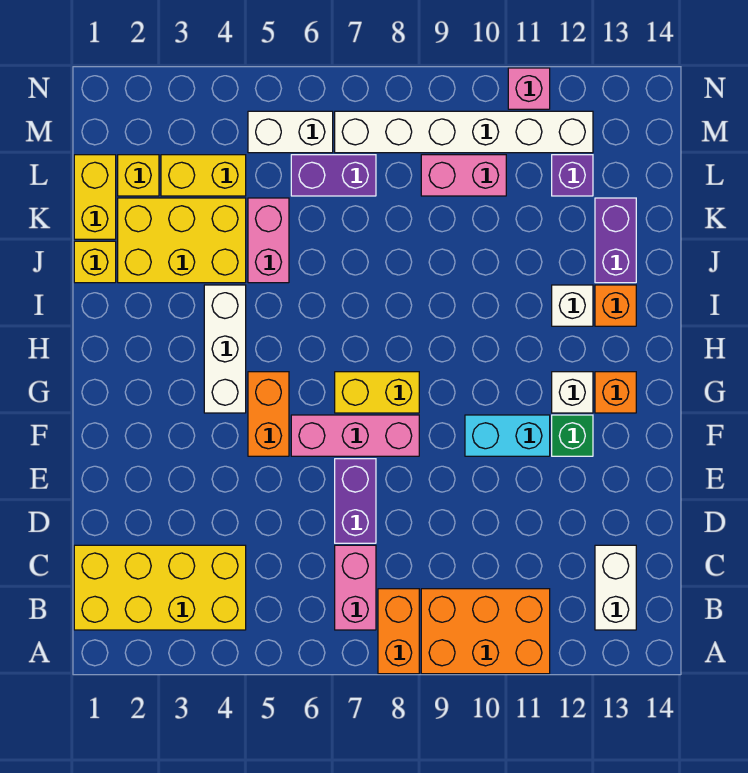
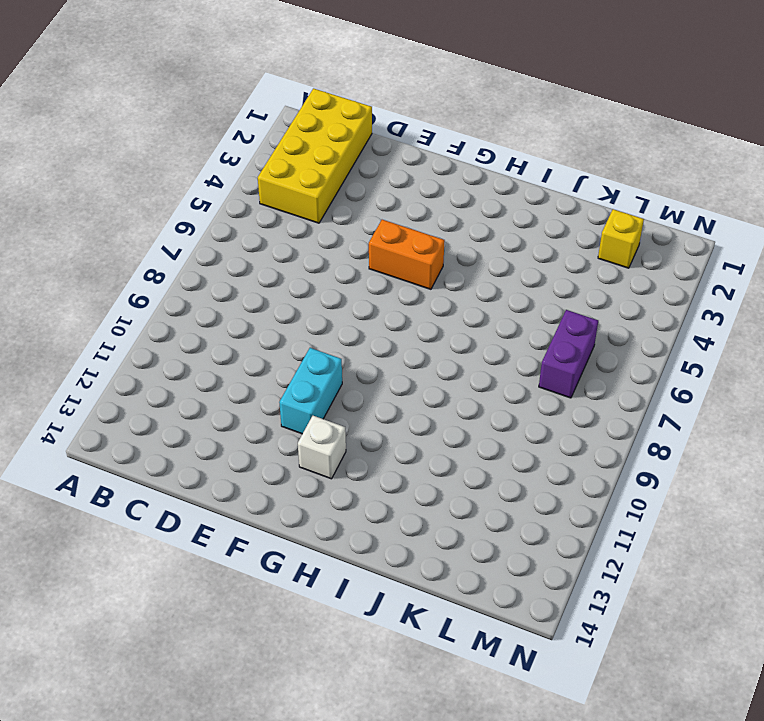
none -> orange 1x2 brick [378,589,419,674]
none -> orange 2x3 brick [421,589,550,674]
none -> pink 1x2 brick [335,545,376,630]

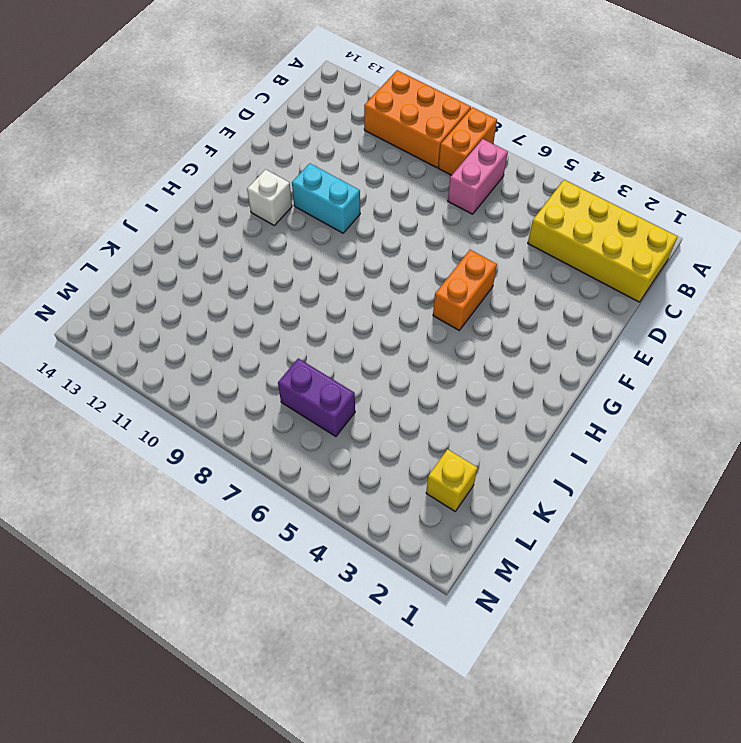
none -> white 1x2 brick [595,545,636,630]
none -> purple 1x2 brick [335,459,376,543]
none -> pink 1x3 brick [291,415,419,456]

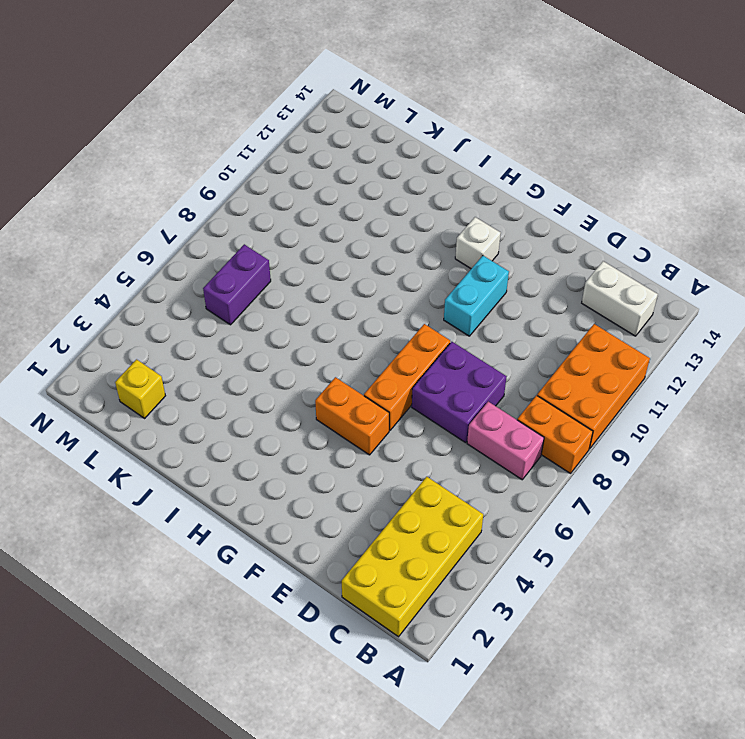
purple 2x2 brick [412,342,507,443] -> purple 1x2 brick [335,459,376,543]
orange 1x3 brick [364,324,450,430] -> pink 1x3 brick [291,415,419,456]
none -> green 1x1 brick [552,415,593,456]
none -> white 1x3 brick [204,285,246,413]
none -> yellow 1x2 brick [335,372,419,413]

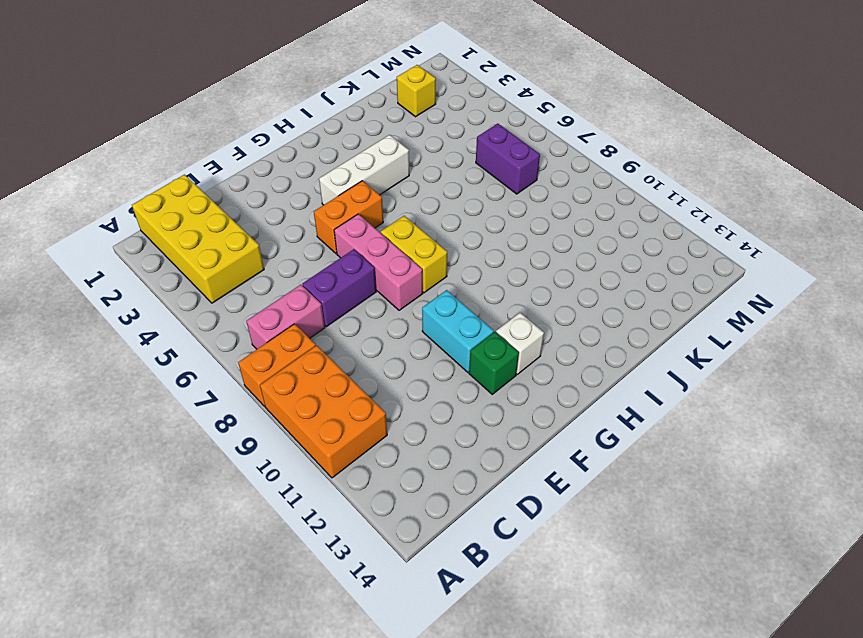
none -> white 1x2 brick [595,545,636,630]
none -> orange 1x1 brick [595,372,636,413]
none -> white 1x1 brick [552,285,593,326]

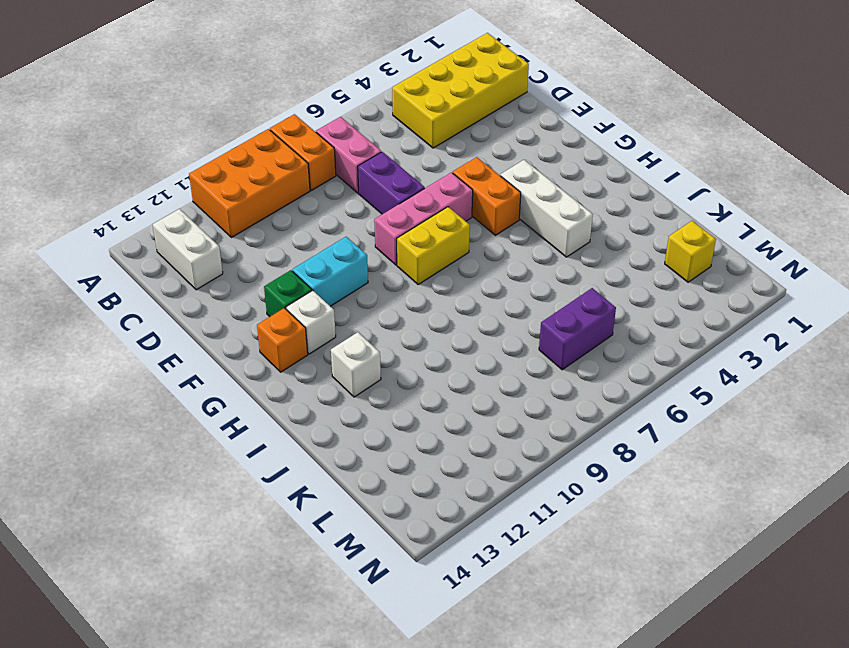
none -> orange 1x1 brick [595,285,636,326]
none -> yellow 1x1 brick [74,241,116,283]
none -> yellow 2x3 brick [118,198,246,283]

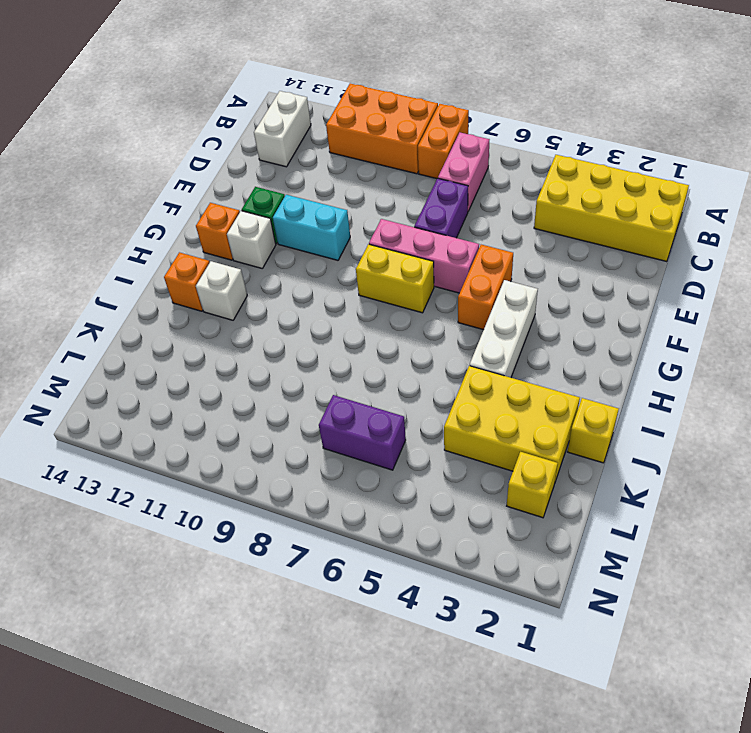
none -> pink 1x2 brick [248,198,289,283]
none -> purple 1x2 brick [595,198,636,283]
none -> yellow 1x2 brick [74,155,116,239]

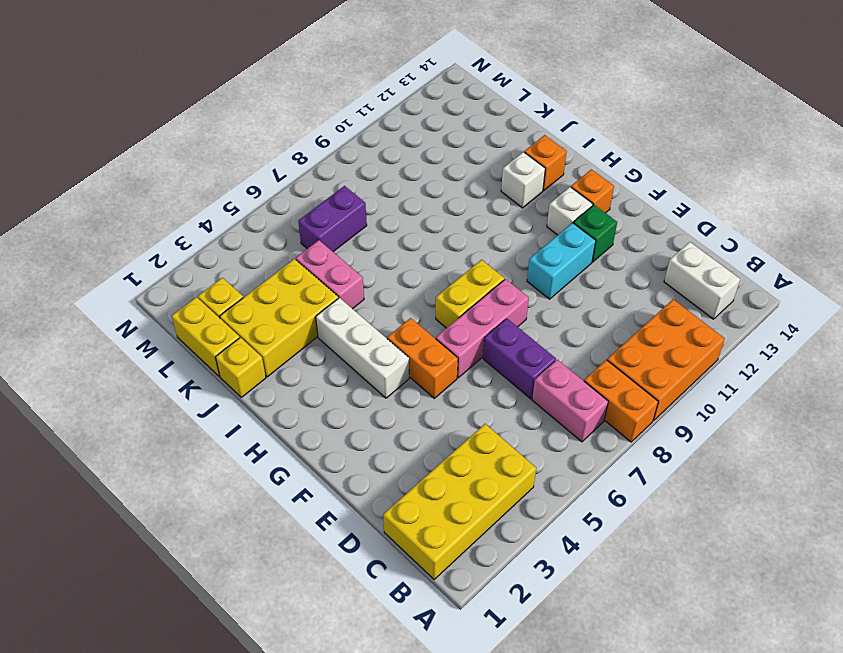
none -> purple 1x2 brick [595,198,636,283]
none -> yellow 1x2 brick [161,155,246,196]
none -> pink 1x2 brick [421,155,506,196]

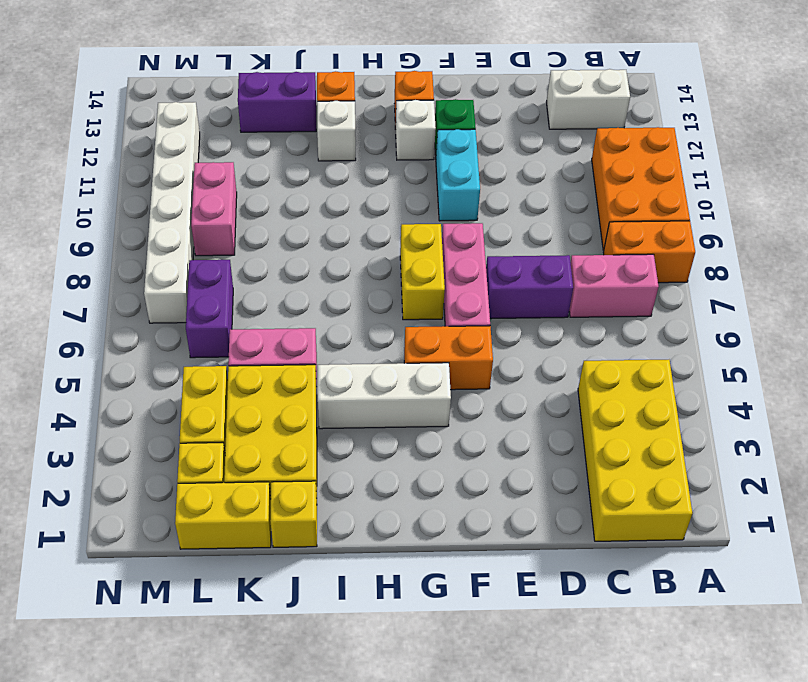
none -> purple 1x1 brick [552,155,593,196]
none -> white 1x2 brick [248,111,333,153]
none -> pink 1x1 brick [508,68,550,109]

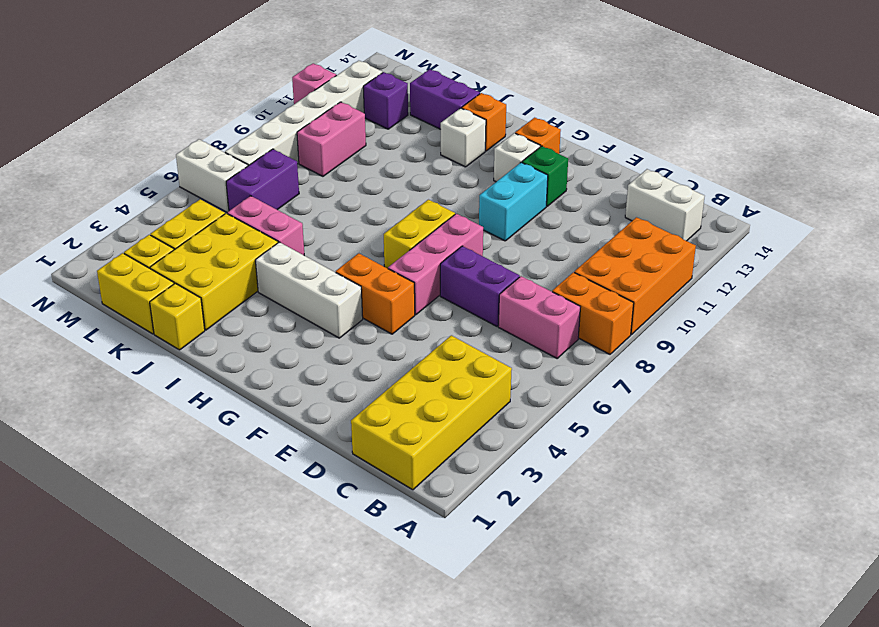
white 1x2 brick [176,139,248,212] -> white 1x2 brick turned to [248,111,333,153]

